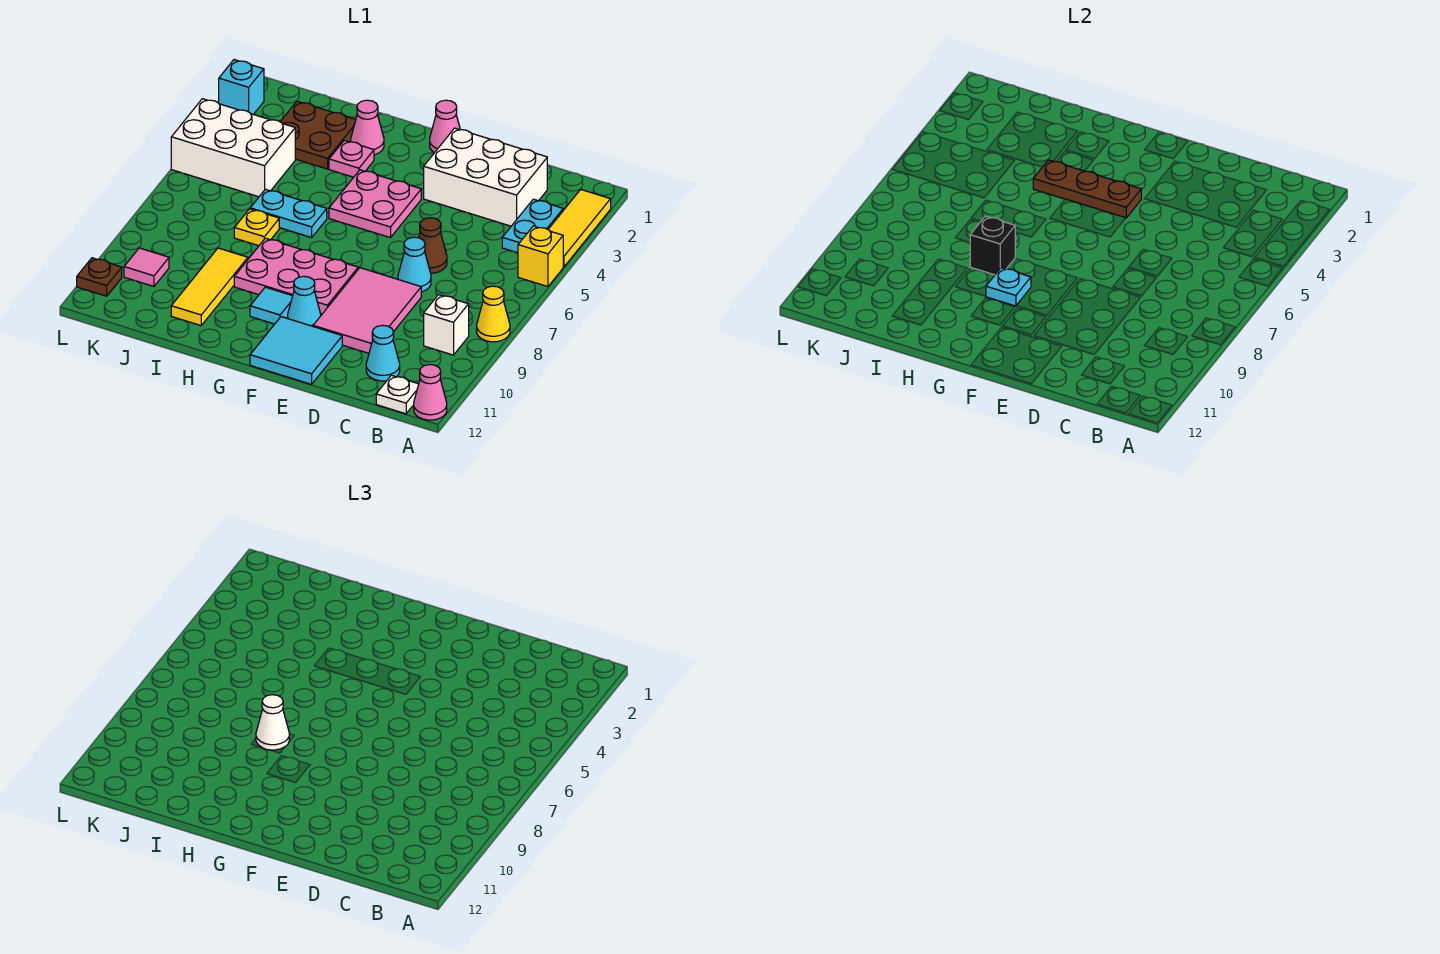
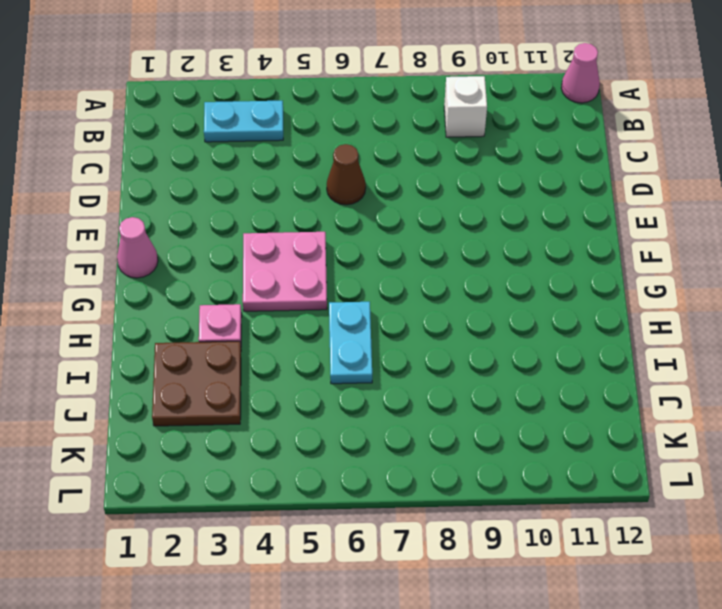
none -> yellow 1x3 tile [548,189,611,267]
none -> yellow 1x1 brick [518,226,563,287]
none -> yellow 1x1 cone [477,286,510,342]
none -> white 1x1 plate [376,375,419,414]

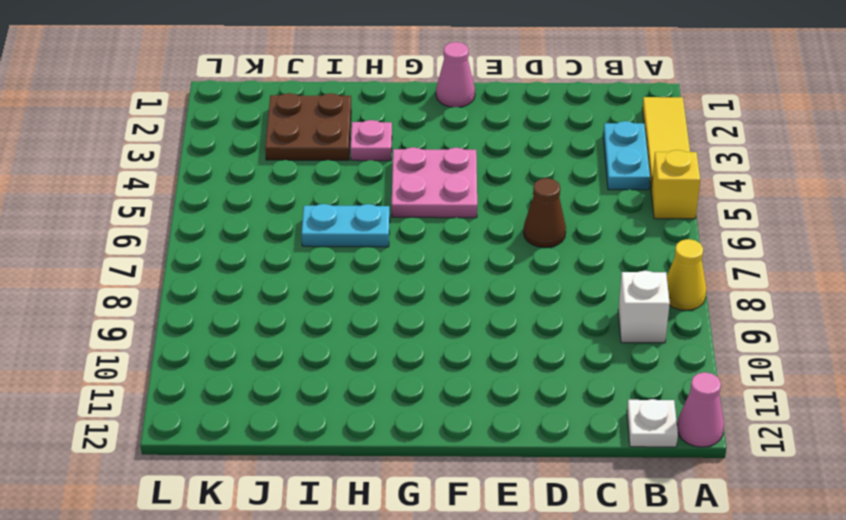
none -> white 2x3 brick [424,128,547,226]
none -> cyan 1x1 cone [366,325,400,381]
none -> cyan 1x1 cone [398,237,431,292]
none -> pink 2x3 tile [313,268,421,353]

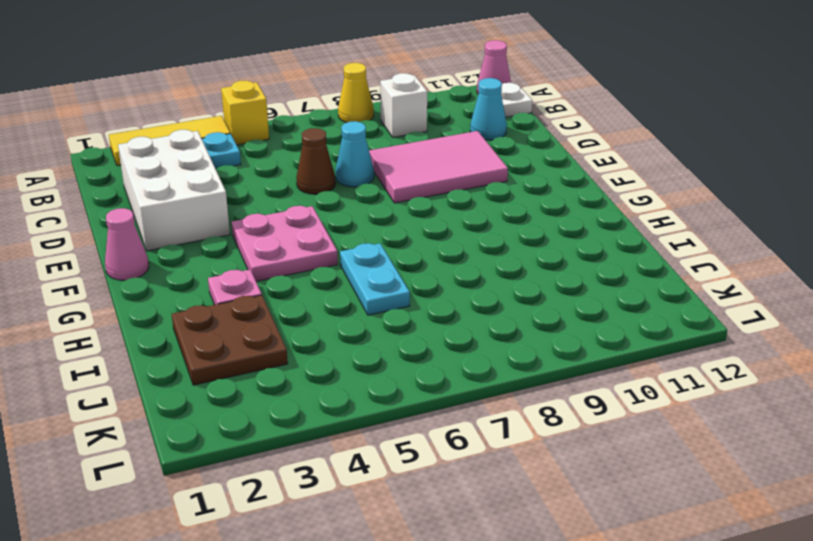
none -> cyan 2x2 tile [250,317,342,384]
none -> pink 2x3 plate [234,238,358,314]
none -> cyan 1x1 cone [288,276,321,326]
none -> cyan 1x1 tile [250,287,292,324]

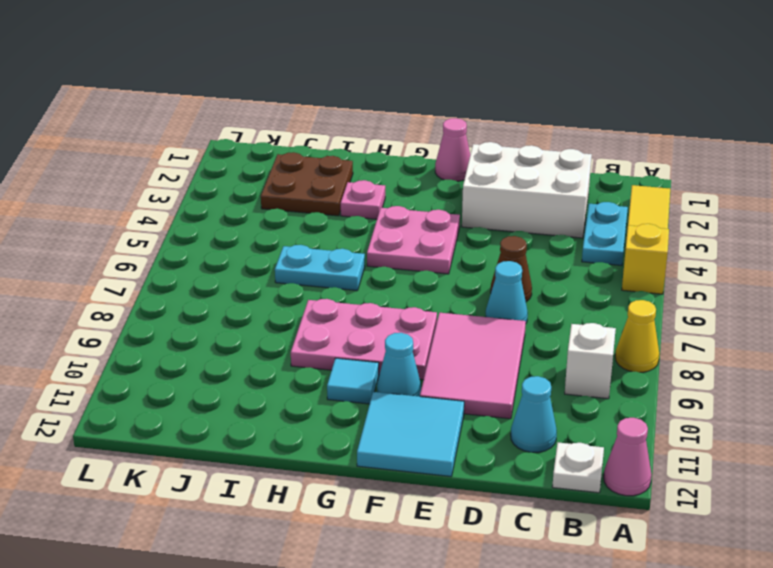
none -> pink 1x1 cone [351,100,384,155]
none -> yellow 1x1 plate [234,209,279,246]
none -> yellow 1x3 tile [171,248,248,326]
none -> white 2x3 brick [171,99,295,197]

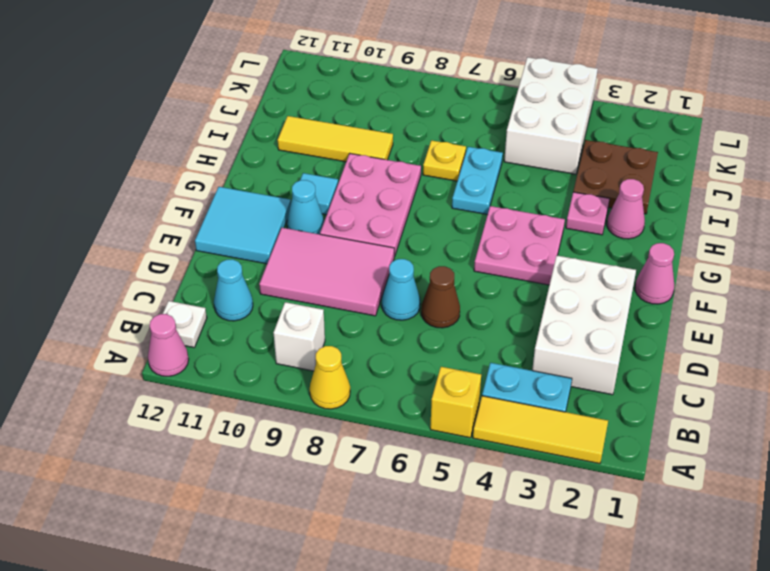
none -> pink 1x1 tile [124,248,169,286]
none -> cyan 1x1 brick [219,60,264,114]
none -> brown 1x1 plate [77,258,122,296]
none -> brown 1x3 plate [1033,160,1141,218]

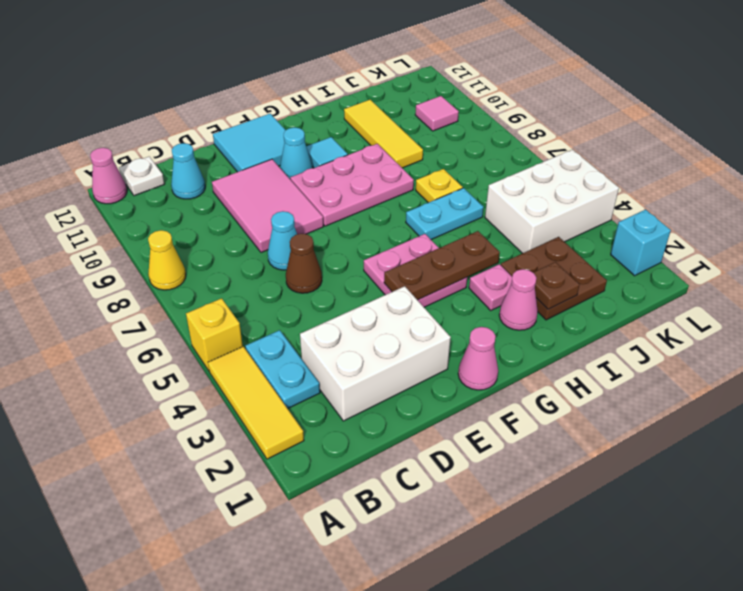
brown 1x1 plate [533,262,579,309] -> brown 1x1 plate moved to [77,258,122,296]
none -> white 1x1 brick [424,295,469,355]
none -> cyan 1x1 plate [986,268,1031,306]
none -> black 1x1 brick [970,216,1015,275]
none -> white 1x1 cone [256,695,289,750]

